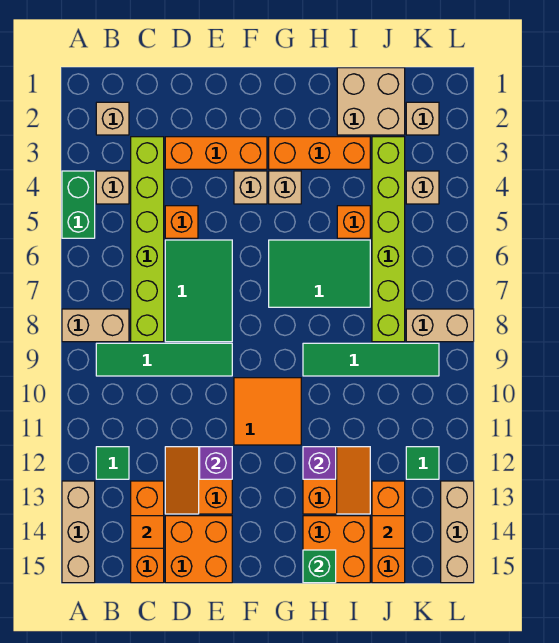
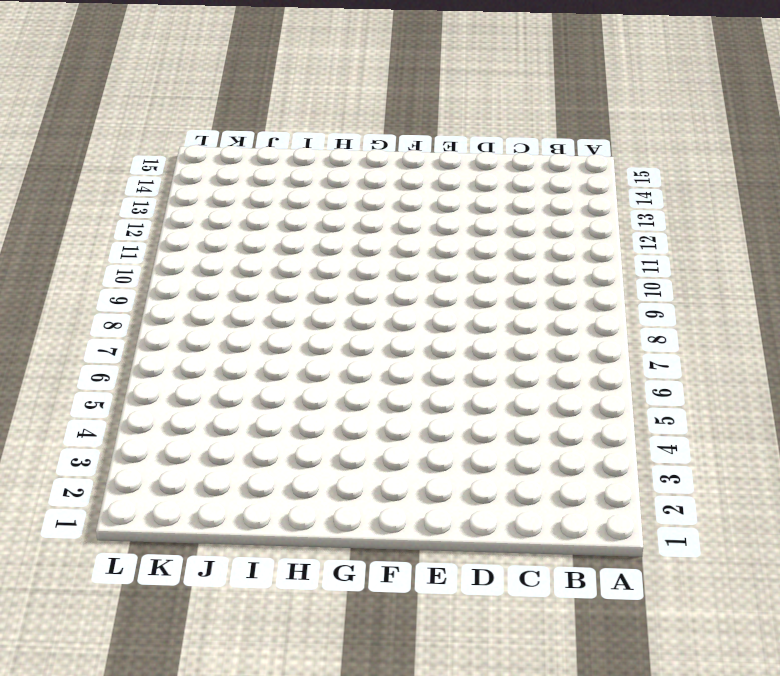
none -> green 1x2 brick [62,171,95,238]
none -> tan 1x2 brick [62,309,129,342]
none -> tan 1x3 brick [62,481,95,583]
none -> tan 1x1 brick [96,102,129,135]

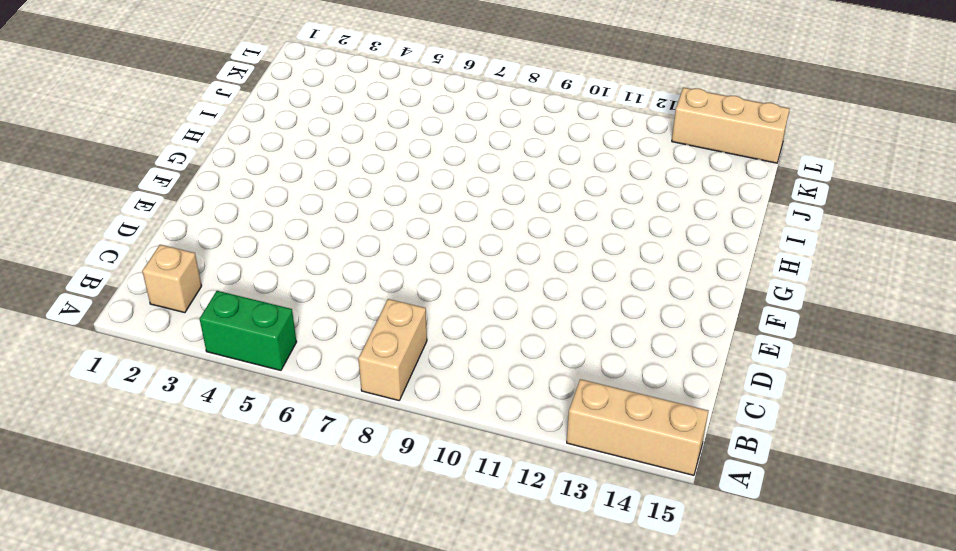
none -> tan 1x1 brick [96,171,129,204]
none -> green 1x4 tile [96,343,232,376]
none -> green 1x1 tile [96,447,129,479]
none -> lime 1x6 brick [131,137,164,342]

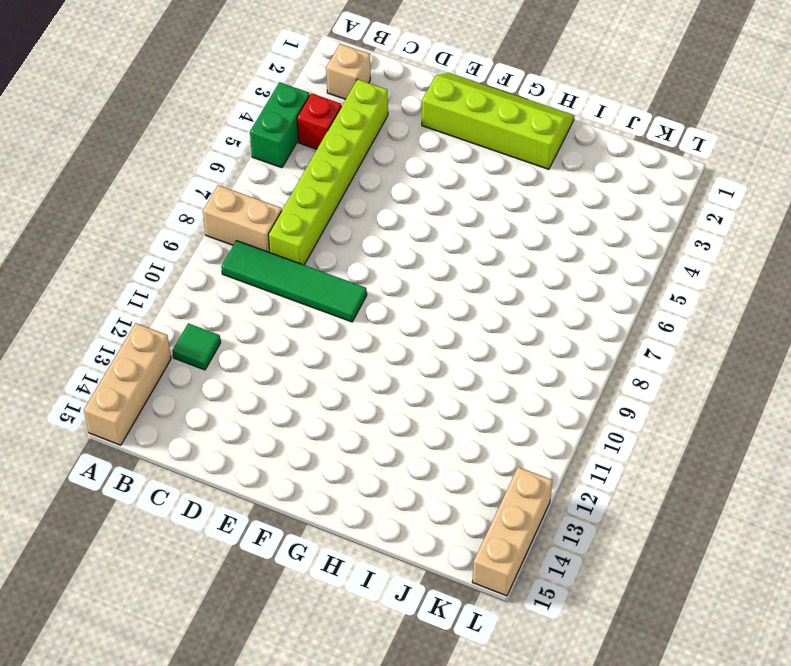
red 1x1 brick [297,93,342,149] -> tan 1x1 brick [96,171,129,204]
lime 2x4 slope [422,73,574,169] -> none
none -> orange 1x3 brick [131,481,164,583]
none -> orange 1x3 brick [165,137,267,169]
none -> orange 1x1 brick [165,206,198,238]
none -> green 2x3 tile [165,240,232,342]

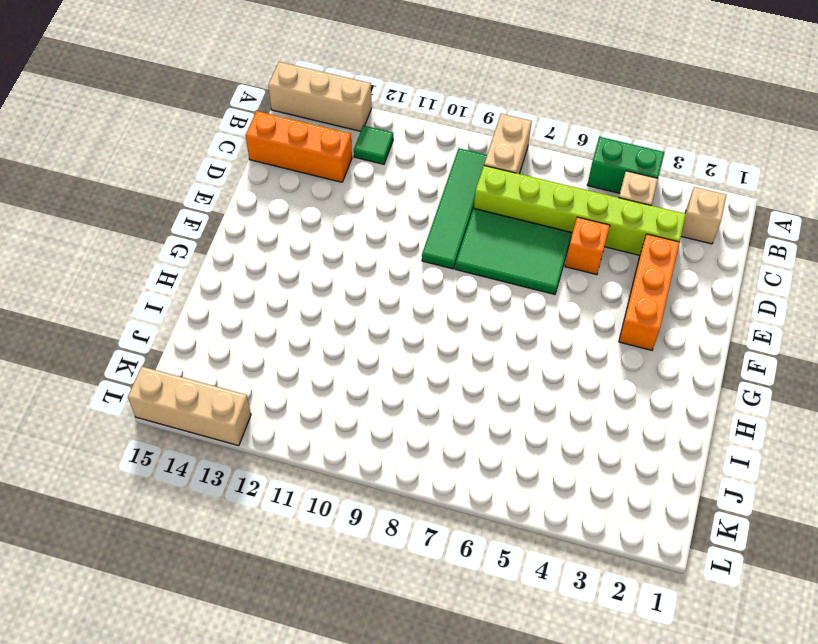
none -> orange 2x2 slope [165,447,232,514]
none -> orange 2x2 brick [165,516,232,583]
none -> tan 1x1 brick [234,171,267,204]
none -> orange 2x2 tile [234,378,301,445]

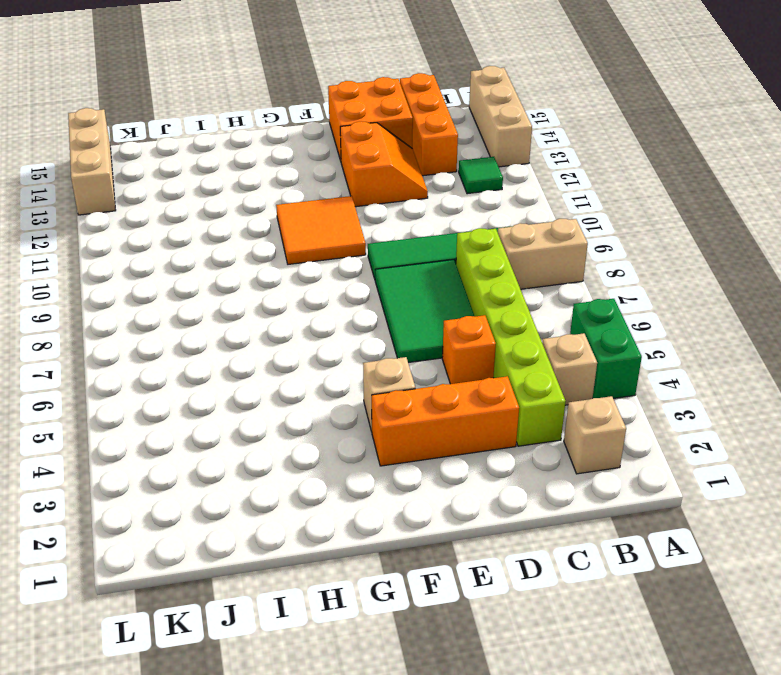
none -> orange 1x3 brick [269,137,370,169]
none -> tan 1x1 brick [269,171,301,204]
none -> green 2x3 tile [269,240,370,307]
none -> green 1x4 tile [303,343,439,376]

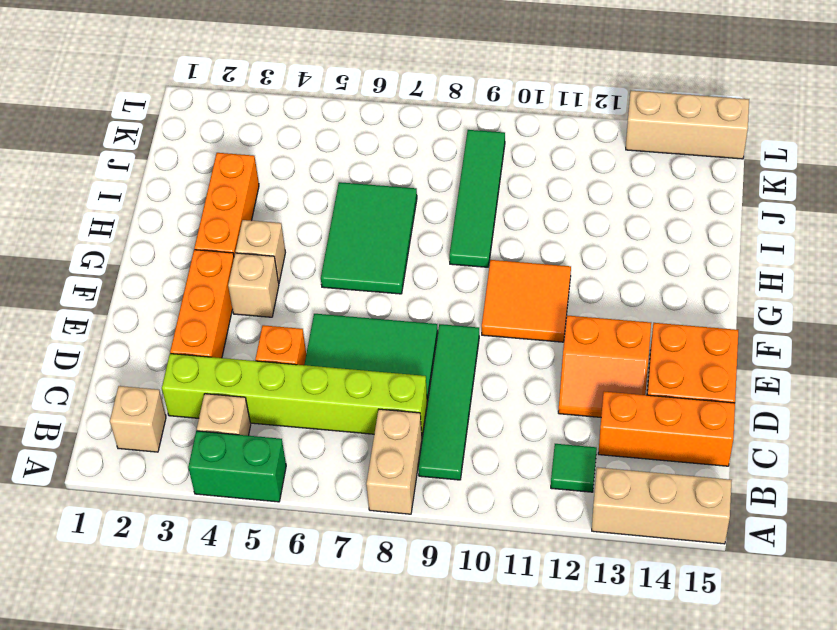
none -> orange 2x2 slope [303,447,370,514]
none -> orange 2x2 brick [303,516,370,583]
none -> tan 2x2 brick [337,68,405,135]
none -> orange 1x1 brick [337,206,370,238]

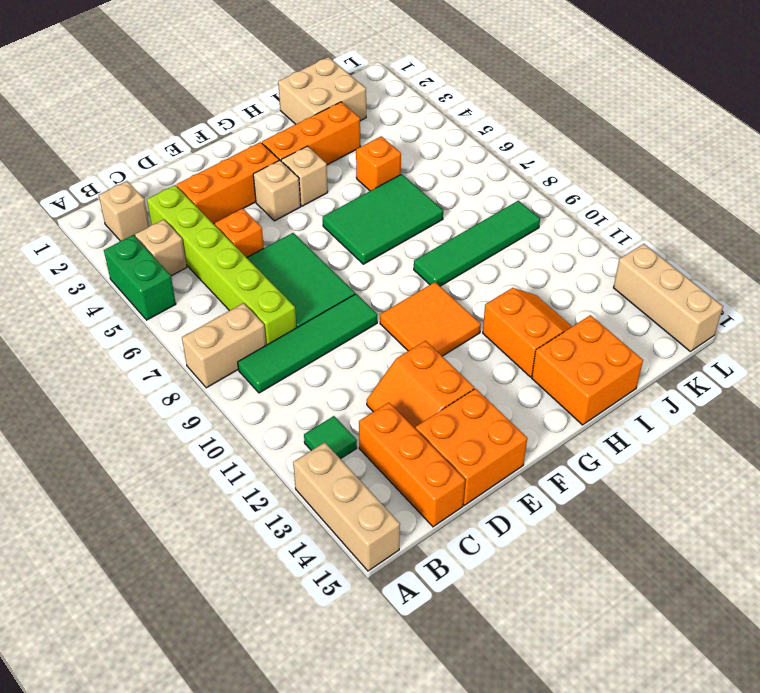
none -> lime 1x6 brick [372,137,405,342]
none -> orange 1x3 brick [372,481,405,583]
none -> tan 1x1 brick [406,102,439,135]
none -> tan 1x1 brick [406,171,439,204]

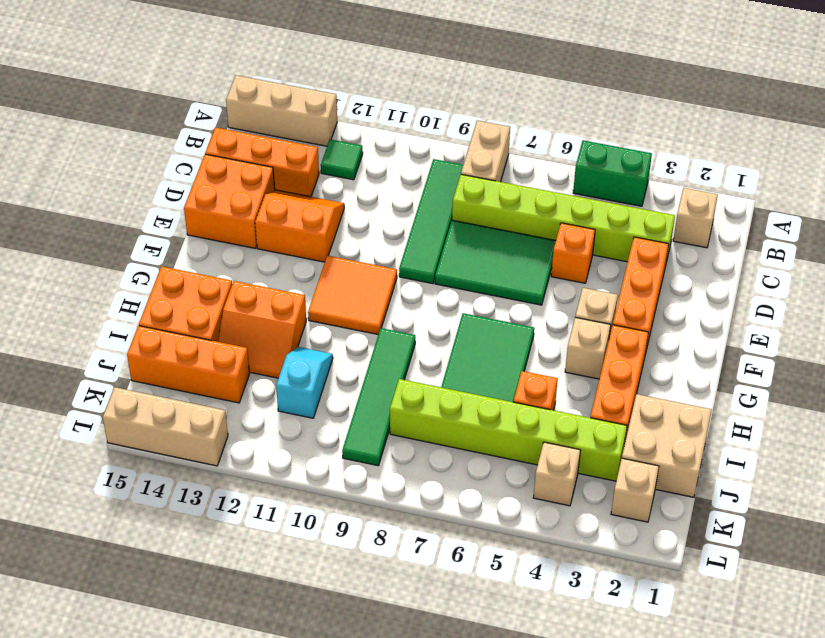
cyan 1x2 slope [276,347,333,418] -> none
none -> tan 1x1 brick [96,171,129,204]
none -> tan 1x2 brick [406,309,474,342]
none -> green 1x1 tile [406,447,439,479]
none -> orange 1x1 tile [131,516,164,548]

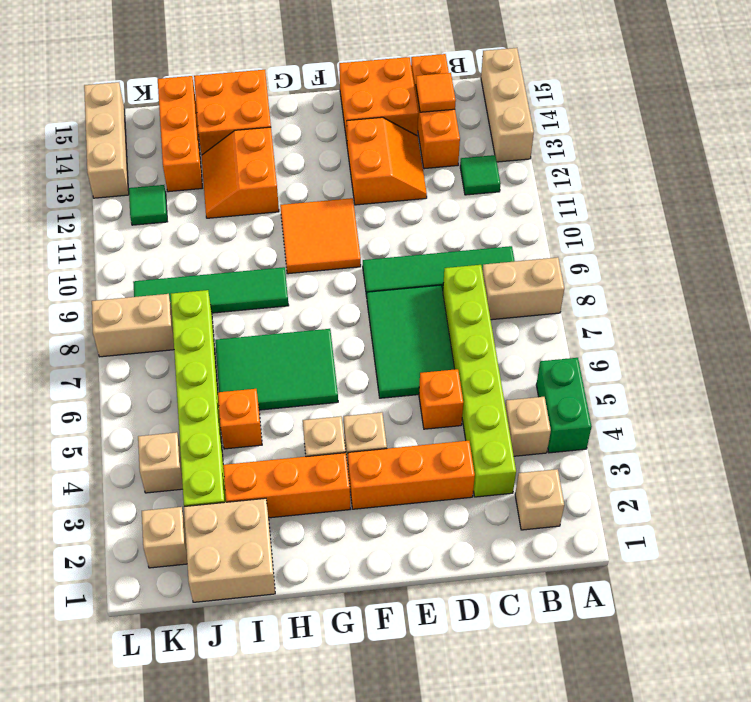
none -> purple 1x1 brick [200,447,232,479]
none -> purple 1x1 brick [303,447,336,479]
none -> green 1x1 brick [303,550,336,583]
none -> orange 1x1 tile [372,516,405,548]

